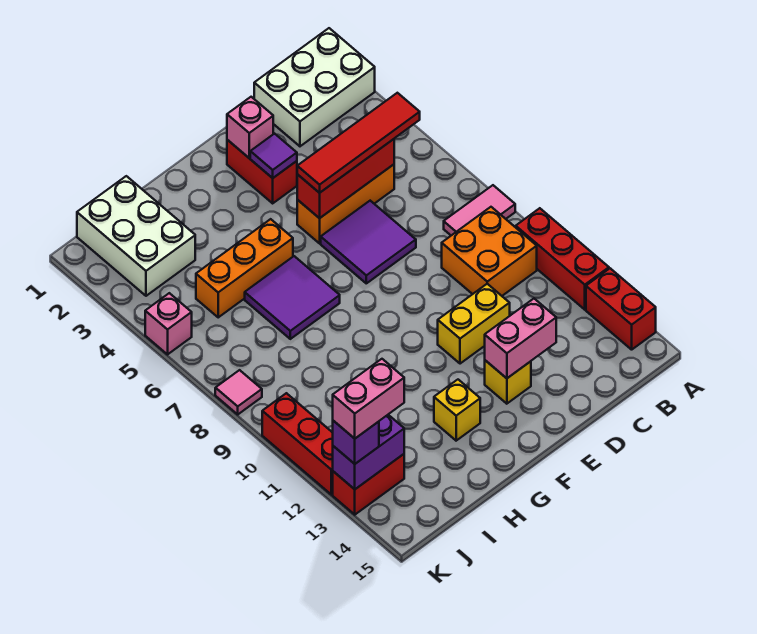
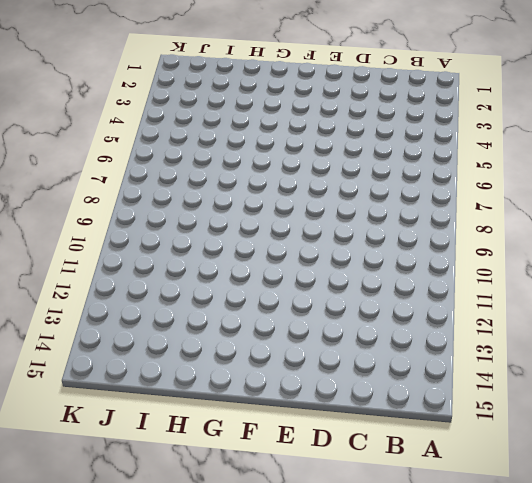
none -> white 2x3 brick [254,28,375,146]
none -> pink 1x2 tile [444,185,515,235]
none -> red 1x3 brick [516,208,609,310]

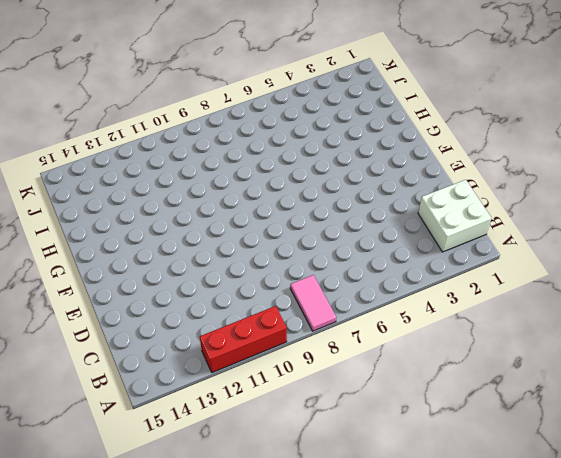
white 2x2 brick [418,180,492,252] -> white 2x3 brick [254,28,375,146]
none -> red 1x2 brick [586,268,656,350]
none -> orange 2x2 brick [442,207,537,296]
none -> orange 1x3 brick [297,164,394,243]

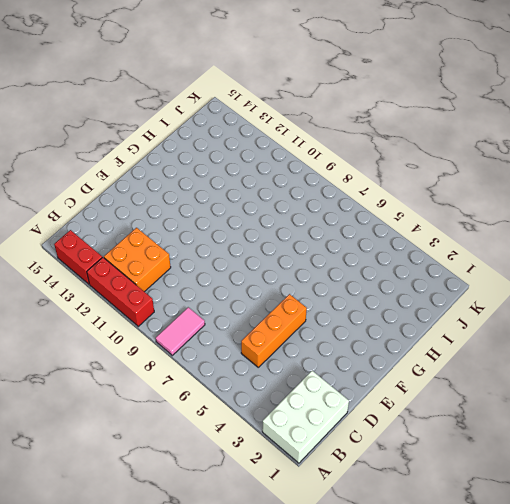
orange 2x2 brick [104,228,171,292] -> orange 2x2 brick moved to [442,207,537,296]
none -> purple 2x2 tile [321,201,416,283]
none -> yellow 1x2 brick [438,284,510,364]
none -> red 1x2 brick [227,140,297,203]

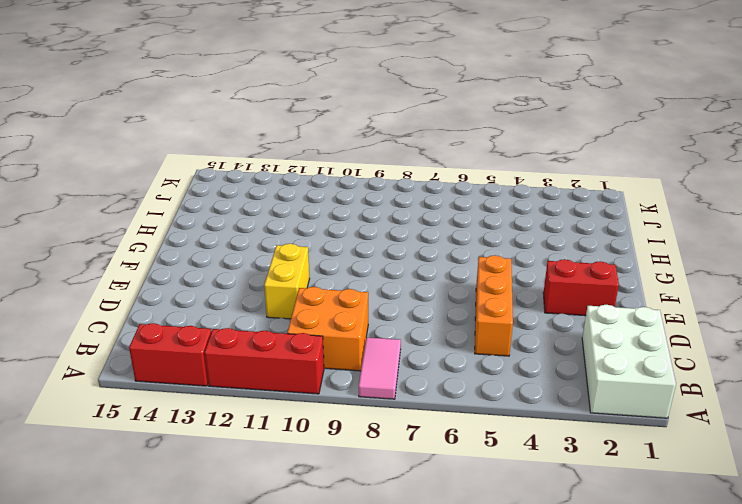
none -> purple 2x2 tile [321,201,416,283]
none -> yellow 1x1 brick [485,360,531,404]
none -> orange 1x3 brick [196,219,293,317]

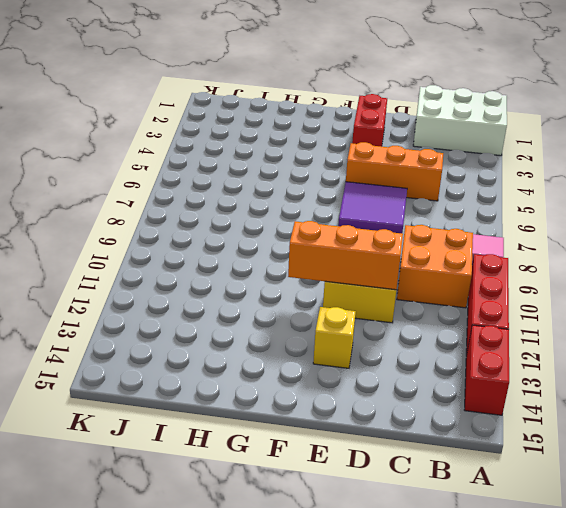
orange 1x3 brick [288,221,403,290] -> orange 1x3 brick moved to [196,219,293,317]
none -> purple 2x2 tile [245,256,340,339]
none -> yellow 1x1 brick [434,380,480,441]
none -> white 2x3 brick [77,176,195,296]

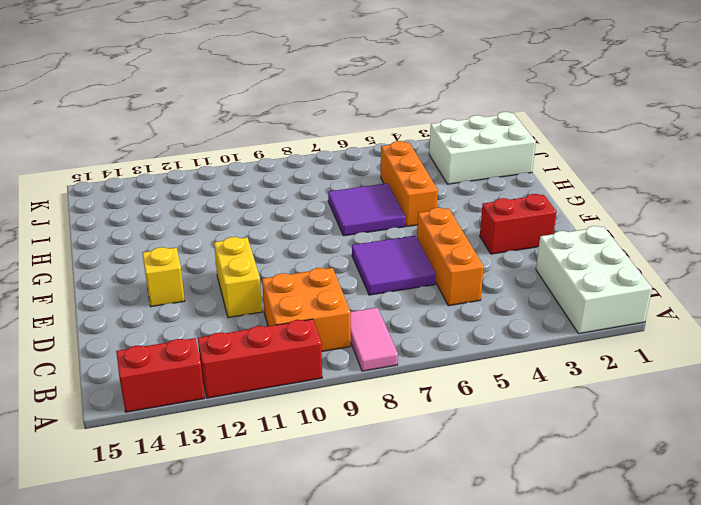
none -> yellow 1x1 brick [434,380,480,441]
none -> red 1x2 brick [333,454,404,515]
none -> pink 1x1 brick [145,293,192,354]

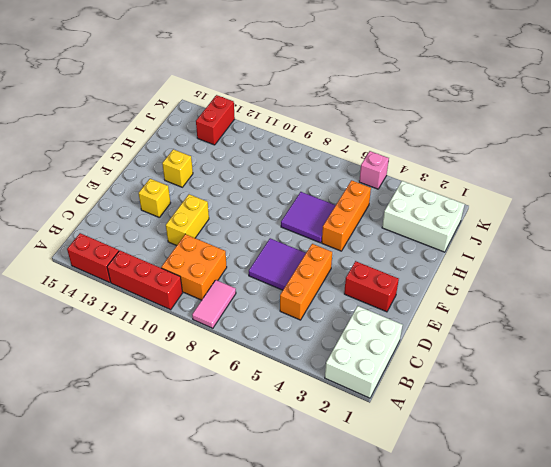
none -> pink 1x1 tile [215,370,262,414]
none -> red 1x3 brick [262,393,333,495]
none -> red 1x3 brick [297,139,394,218]

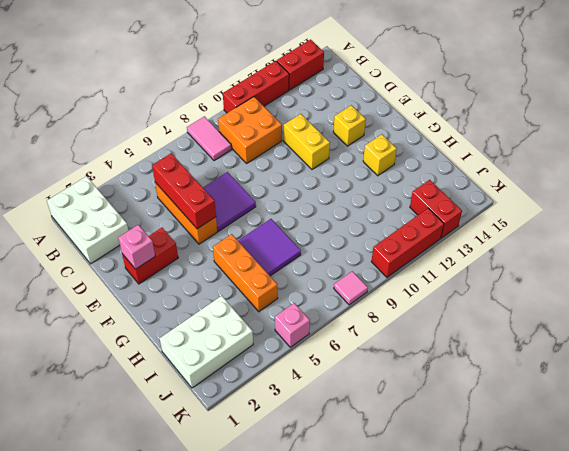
none -> pink 1x2 brick [485,299,556,378]
none -> purple 1x1 tile [250,134,297,178]
none -> purple 1x2 brick [333,415,404,489]

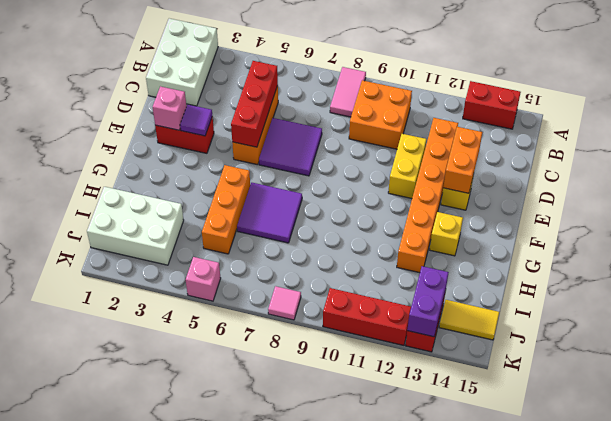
orange 1x6 brick [397,118,458,273] -> none
orange 1x2 brick [443,126,482,193] -> pink 1x2 brick [485,299,556,378]
yellow 1x2 tile [439,300,499,340] -> none
none -> red 1x3 brick [516,208,609,310]
none -> red 1x4 tile [297,93,420,193]
none -> purple 1x1 brick [333,421,379,464]

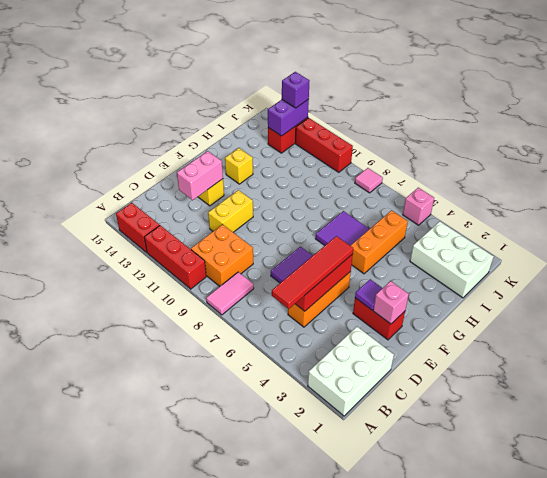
none -> pink 1x2 brick [333,359,404,439]

